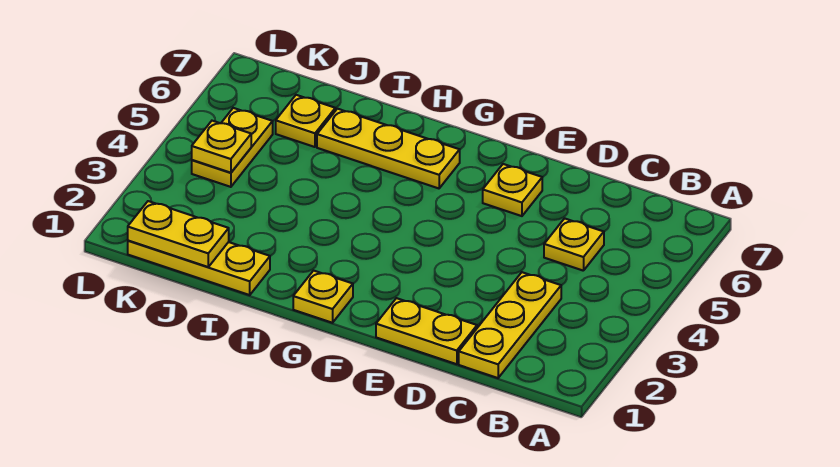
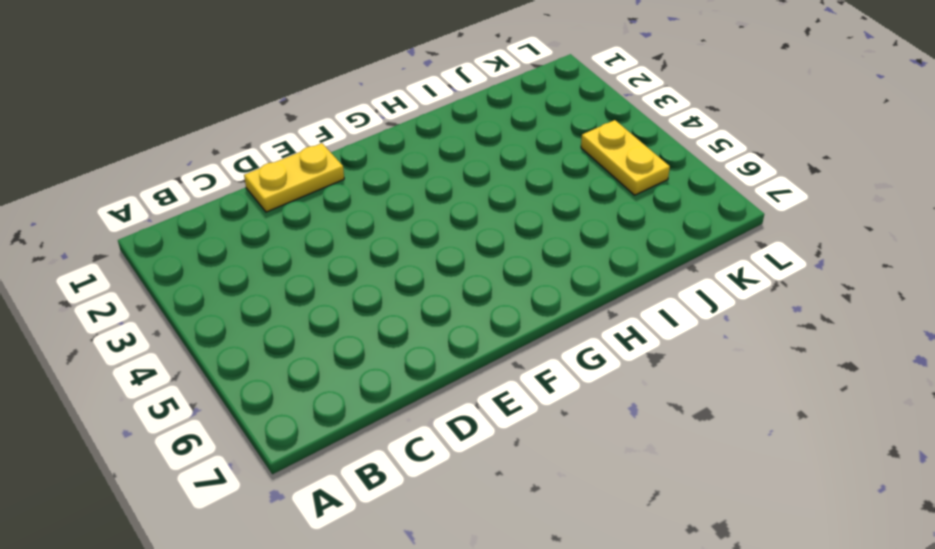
none -> yellow 1x3 plate [459,272,561,378]
none -> yellow 1x1 plate [544,218,604,271]

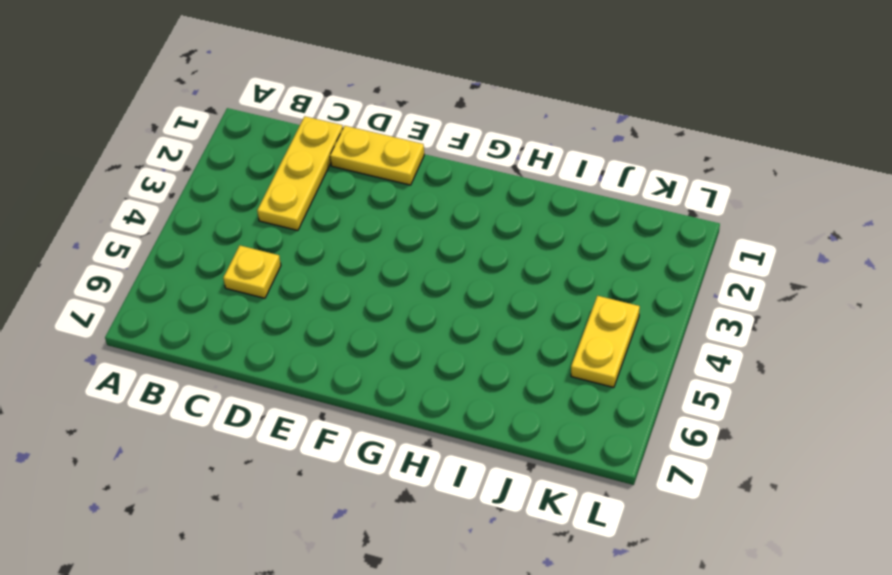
none -> yellow 1x1 plate [483,164,542,216]
none -> yellow 1x1 plate [293,271,353,323]

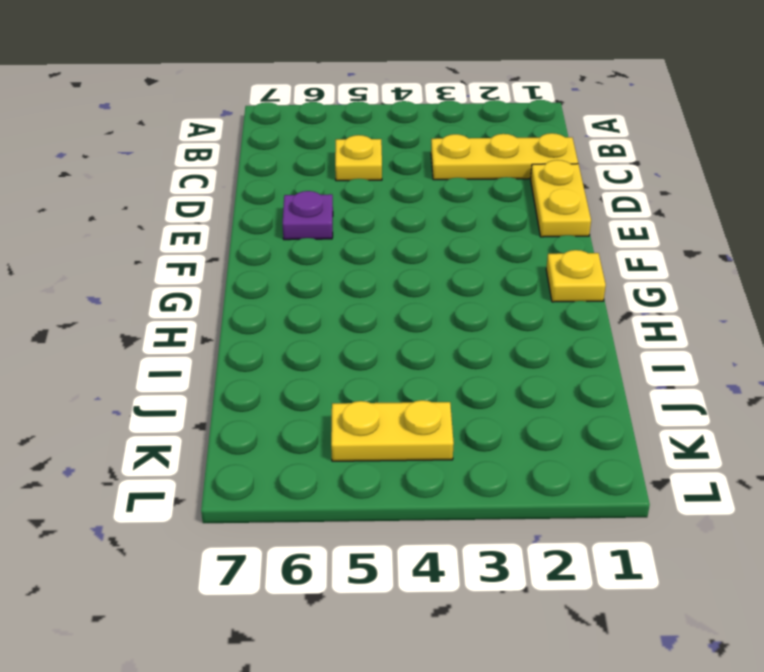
purple 1x1 plate [283,191,333,240] -> yellow 1x1 plate [483,164,542,216]
none -> yellow 1x3 plate [317,109,460,188]
none -> yellow 1x3 plate [128,241,270,295]

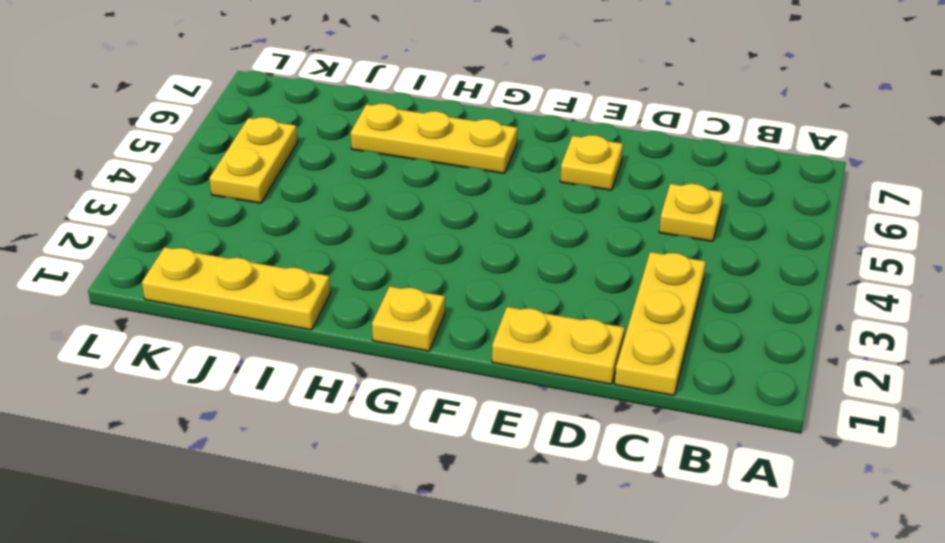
none -> yellow 1x1 plate [276,95,335,147]
none -> yellow 1x2 plate [128,201,229,267]

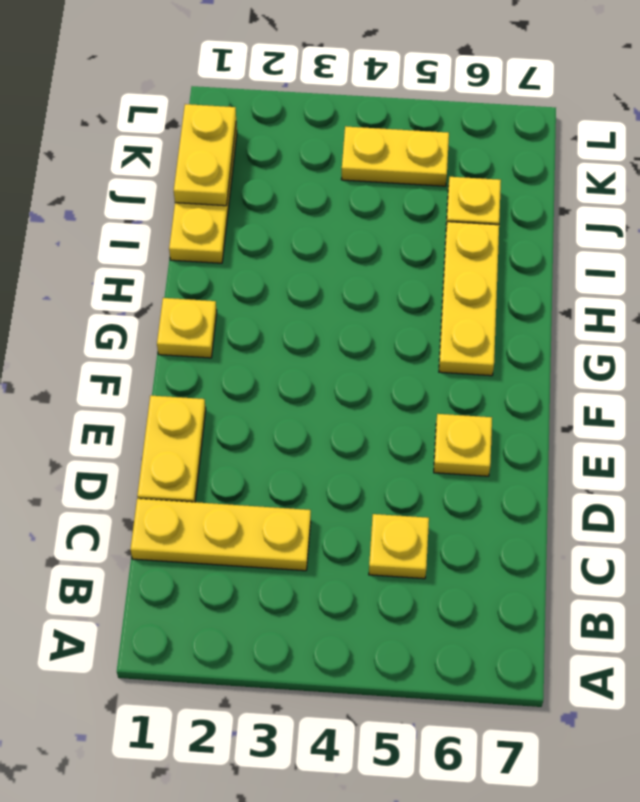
none -> yellow 1x1 plate [192,121,251,173]

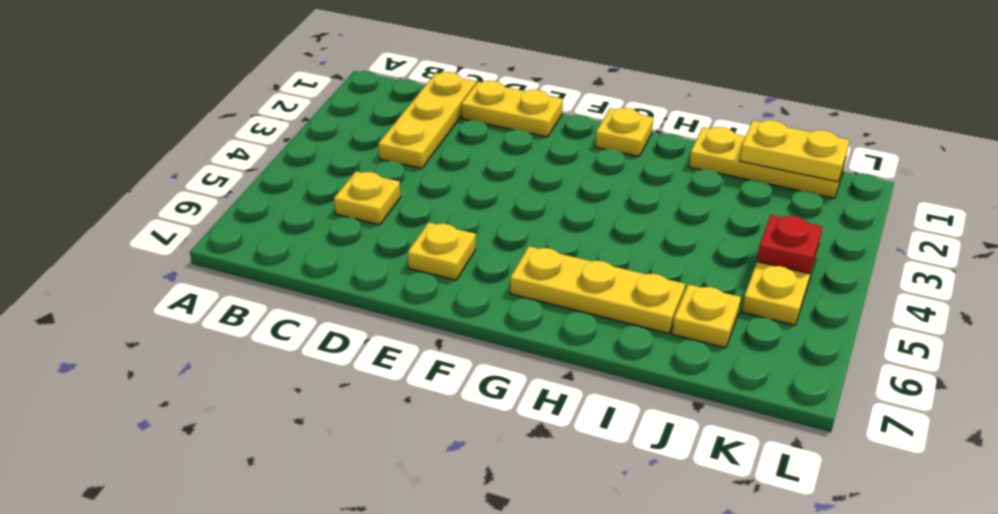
red 1x1 plate [757,215,822,274] -> yellow 1x1 plate [192,121,251,173]

